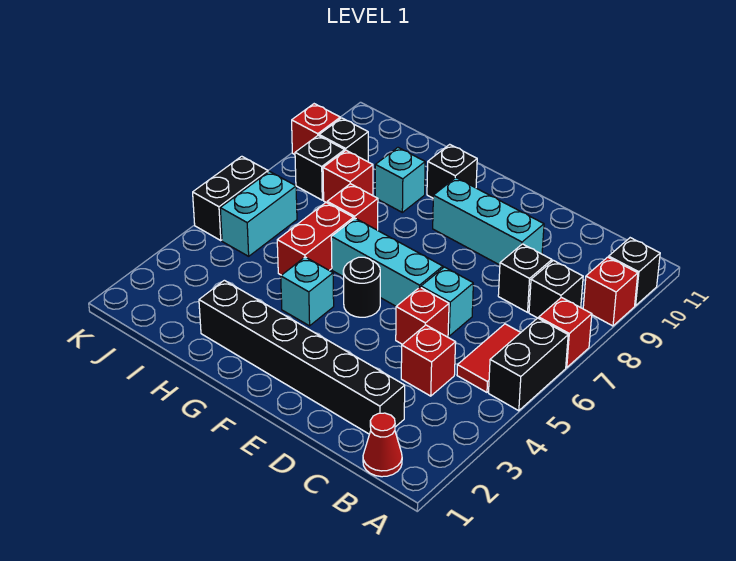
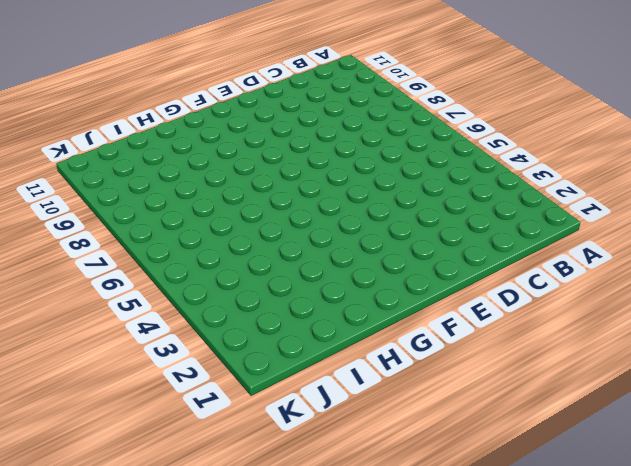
none -> black 1x2 brick [489,318,568,411]
none -> red 1x1 brick [539,298,592,368]
none -> red 1x1 brick [583,257,638,326]

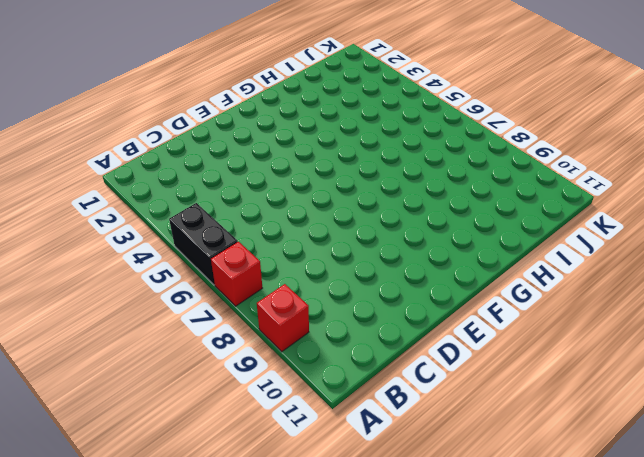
none -> black 1x1 brick [609,238,660,306]
none -> red 1x1 cone [363,413,402,477]
none -> red 1x2 tile [457,324,521,392]

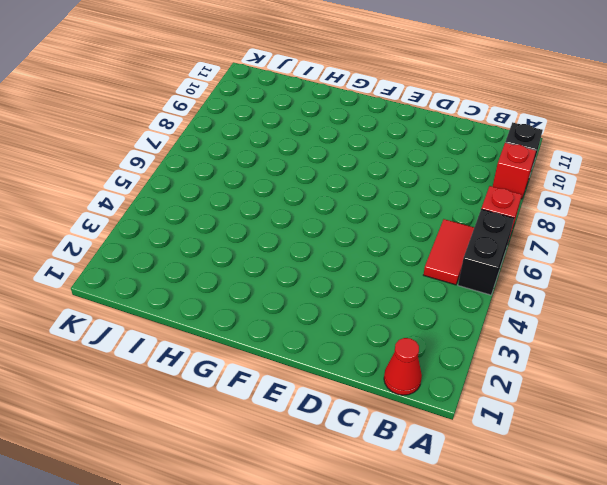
none -> black 1x1 brick [529,260,583,318]
none -> black 1x6 brick [199,280,405,434]
none -> red 1x1 brick [401,325,456,396]

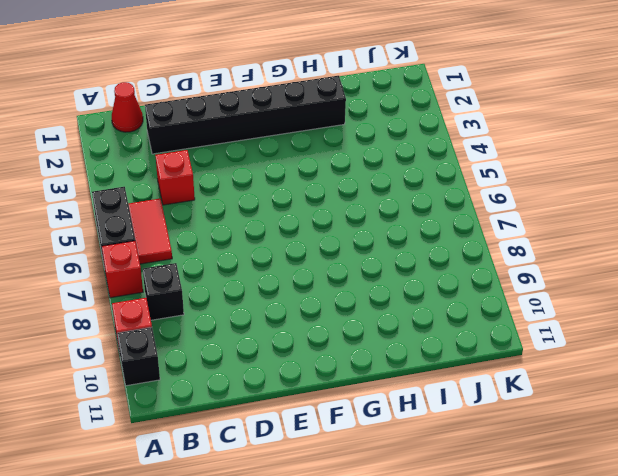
none -> black 1x1 brick [498,244,552,312]
none -> red 1x1 brick [396,287,449,344]
none -> cyan 1x1 brick [421,267,473,336]

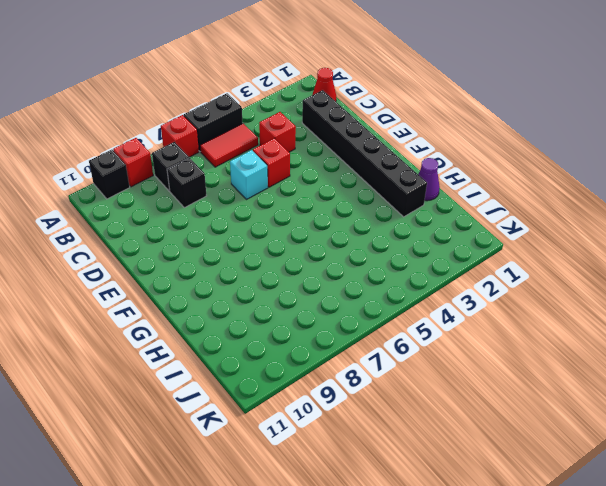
purple 1x1 cone [418,158,440,201] -> none
none -> cyan 1x3 brick [433,178,544,265]
none -> cyan 1x3 brick [331,218,443,306]
none -> black 1x1 round brick [343,257,380,317]

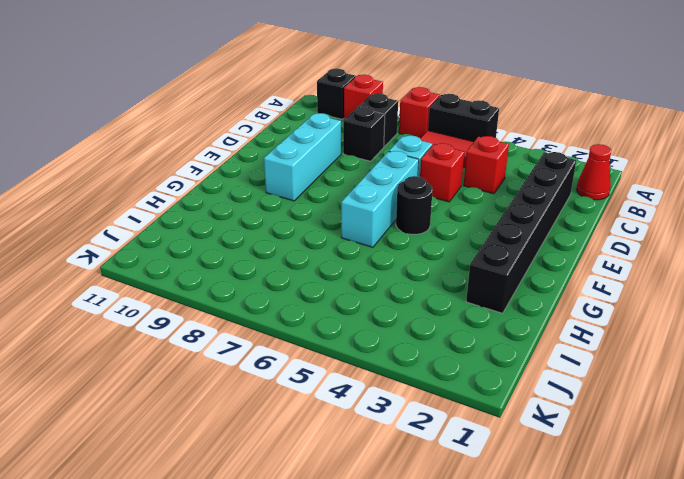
none -> cyan 1x1 brick [281,257,334,326]
none -> black 1x1 brick [427,144,477,198]
none -> red 1x2 brick [277,203,354,275]

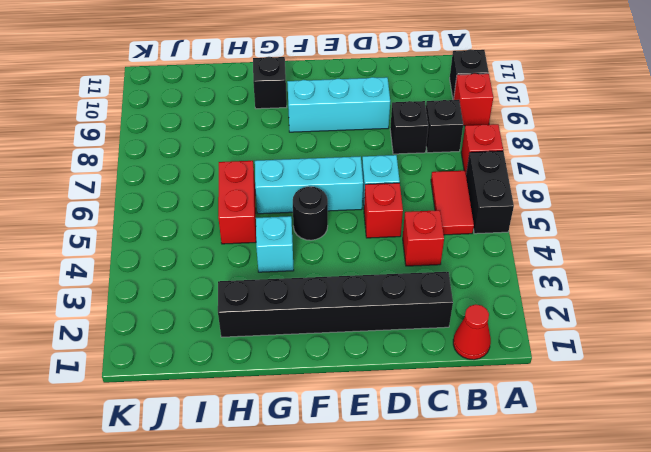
none -> red 1x1 brick [327,184,378,230]
none -> cyan 1x1 brick [375,148,425,212]
none -> red 1x1 brick [323,150,373,203]

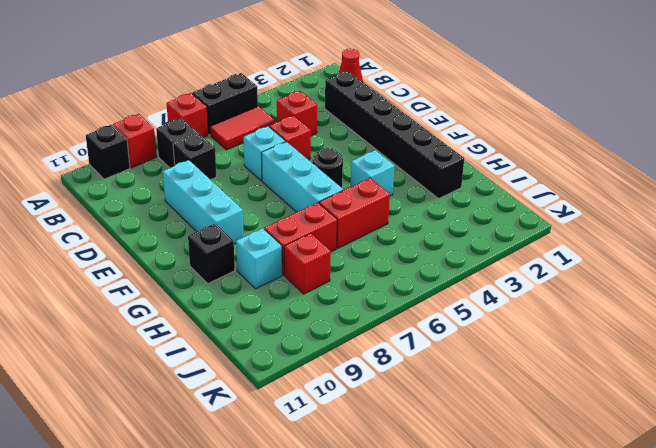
red 1x2 brick [264,203,337,275] -> red 1x1 brick [327,184,378,230]
none -> cyan 1x2 brick [220,171,297,256]
none -> black 1x1 brick [295,136,345,200]
none -> black 1x1 brick [319,118,368,162]

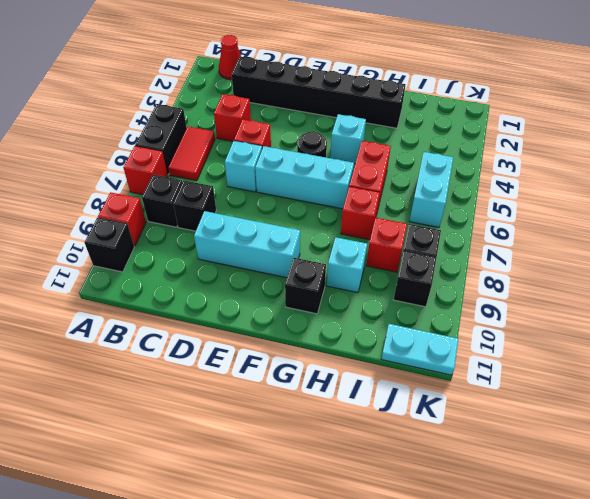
cyan 1x2 plate [382,324,458,375] -> none
none -> black 1x2 brick [193,156,268,240]
none -> red 1x1 brick [292,104,340,155]

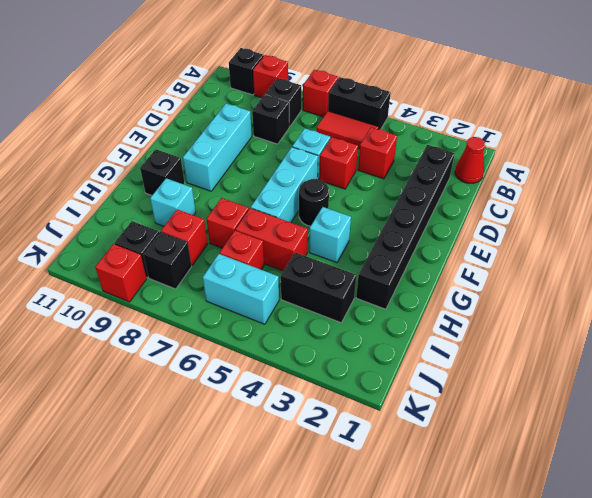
black 1x2 brick [281,253,356,323] -> black 1x2 brick moved to [193,156,268,240]
red 1x1 brick [220,230,264,270] -> none

